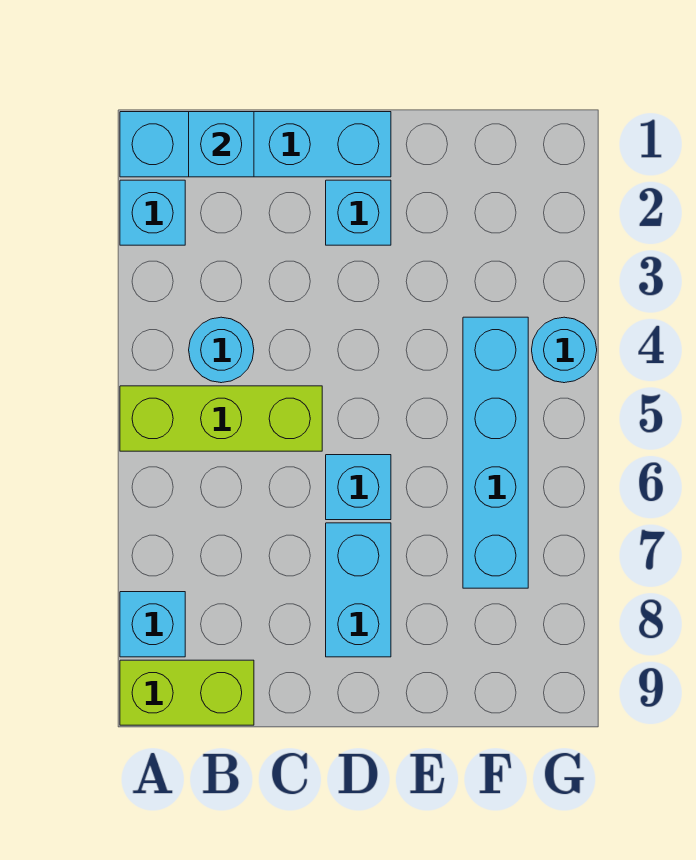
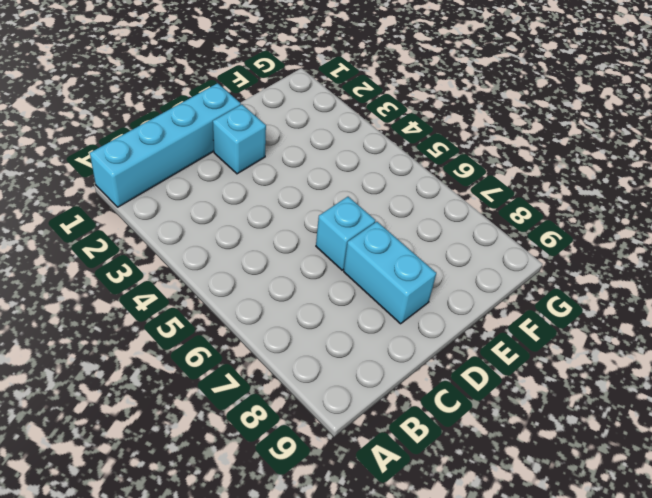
none -> cyan 1x1 brick [120,180,185,245]
none -> lime 1x3 brick [120,386,322,451]
none -> cyan 1x1 brick [120,592,185,657]

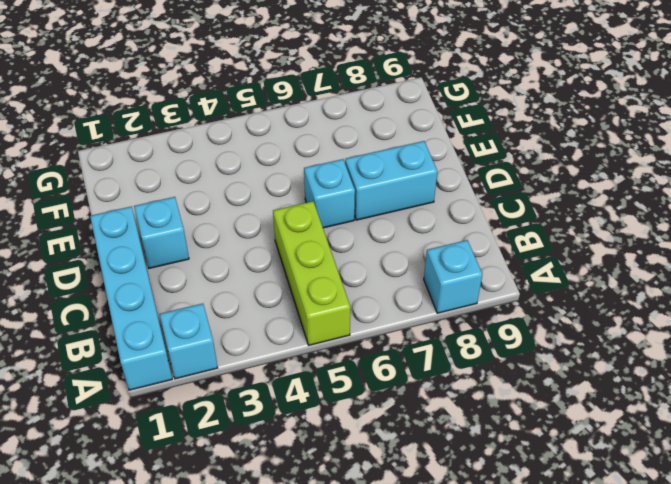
none -> lime 1x2 brick [120,660,254,725]
none -> cyan 1x1 round brick [189,317,254,383]
none -> cyan 1x4 brick [463,317,528,588]

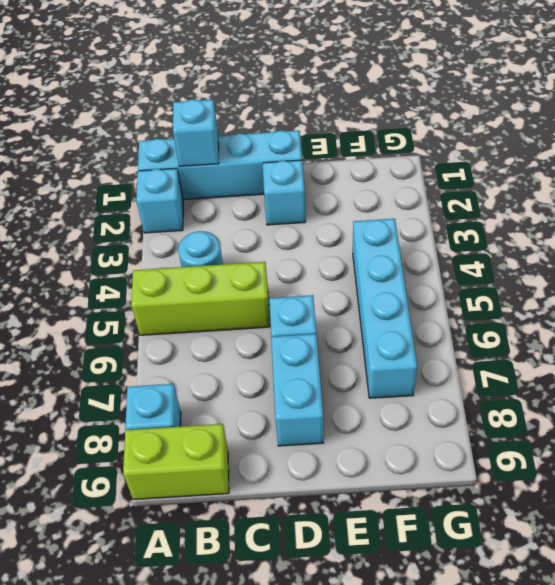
none -> cyan 1x1 round brick [532,317,597,383]

